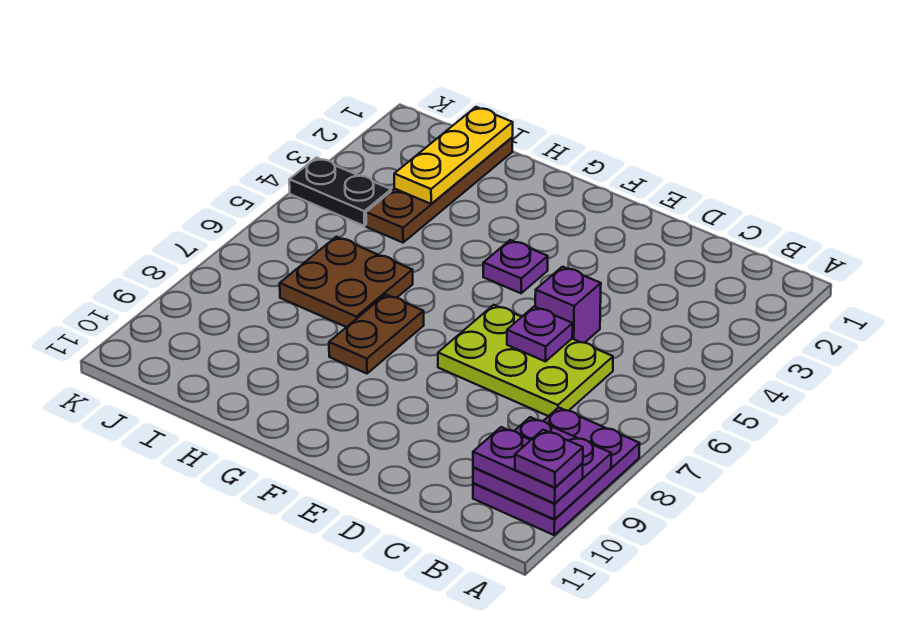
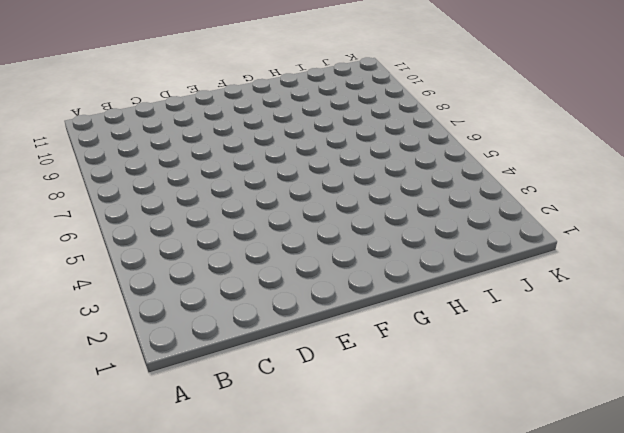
none -> purple 2x3 plate [473,407,640,535]
none -> lime 2x3 plate [438,305,613,416]
none -> purple 1x1 brick [535,267,601,343]

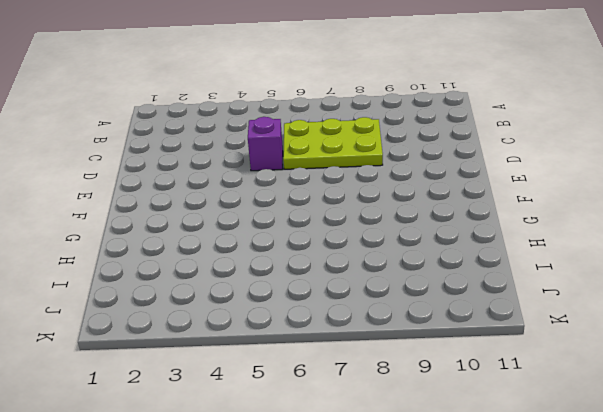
lime 2x3 plate [283,117,383,169] -> lime 2x3 plate turned to [438,305,613,416]
none -> purple 2x3 plate [473,407,640,535]
none -> purple 1x1 plate [483,240,548,293]
none -> brown 1x2 plate [329,295,424,374]

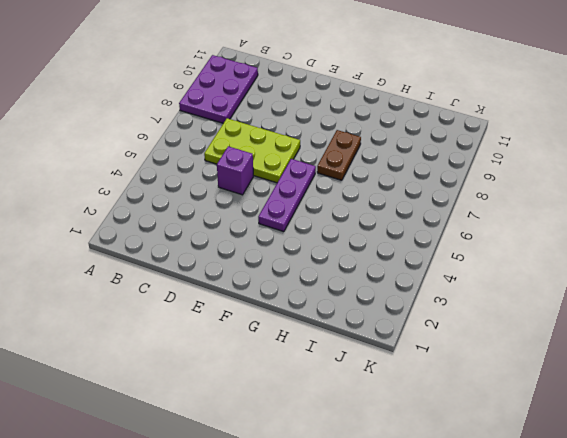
purple 1x3 plate [258,159,316,232] -> purple 1x1 plate [483,240,548,293]
none -> brown 2x2 plate [280,237,413,327]
none -> brown 1x4 plate [366,138,512,243]
none -> black 1x2 plate [289,158,391,226]

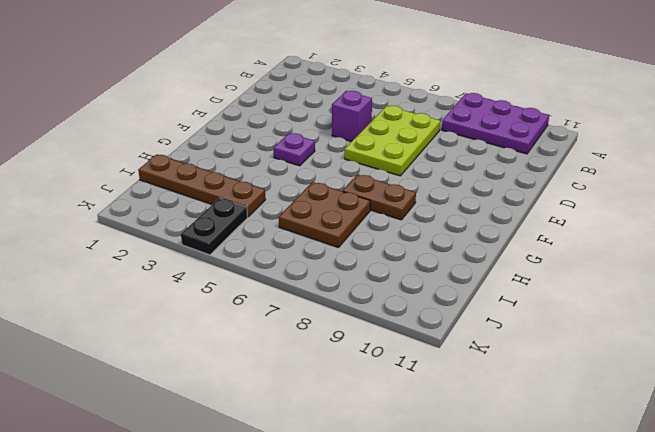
none -> purple 2x2 plate [473,417,611,519]
none -> purple 1x1 plate [507,307,573,362]
none -> yellow 1x3 plate [394,107,513,204]

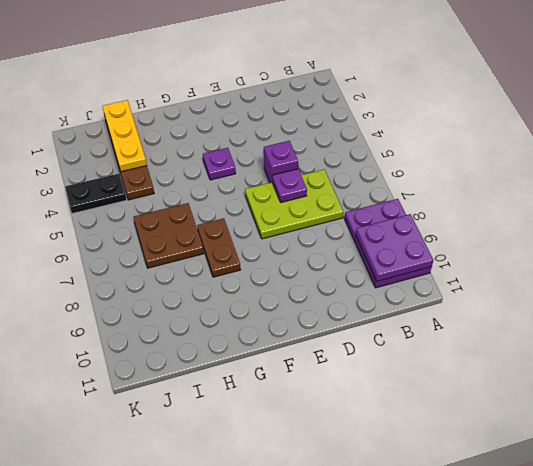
none -> purple 1x2 plate [473,427,583,503]
none -> purple 1x1 plate [515,430,583,488]

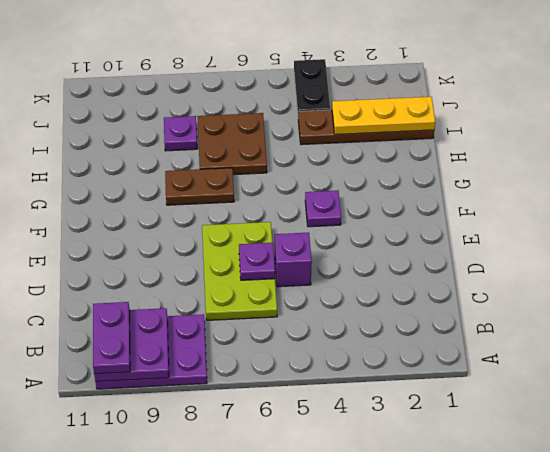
purple 1x1 plate [164,116,197,151] -> purple 1x1 plate moved to [515,430,583,488]

